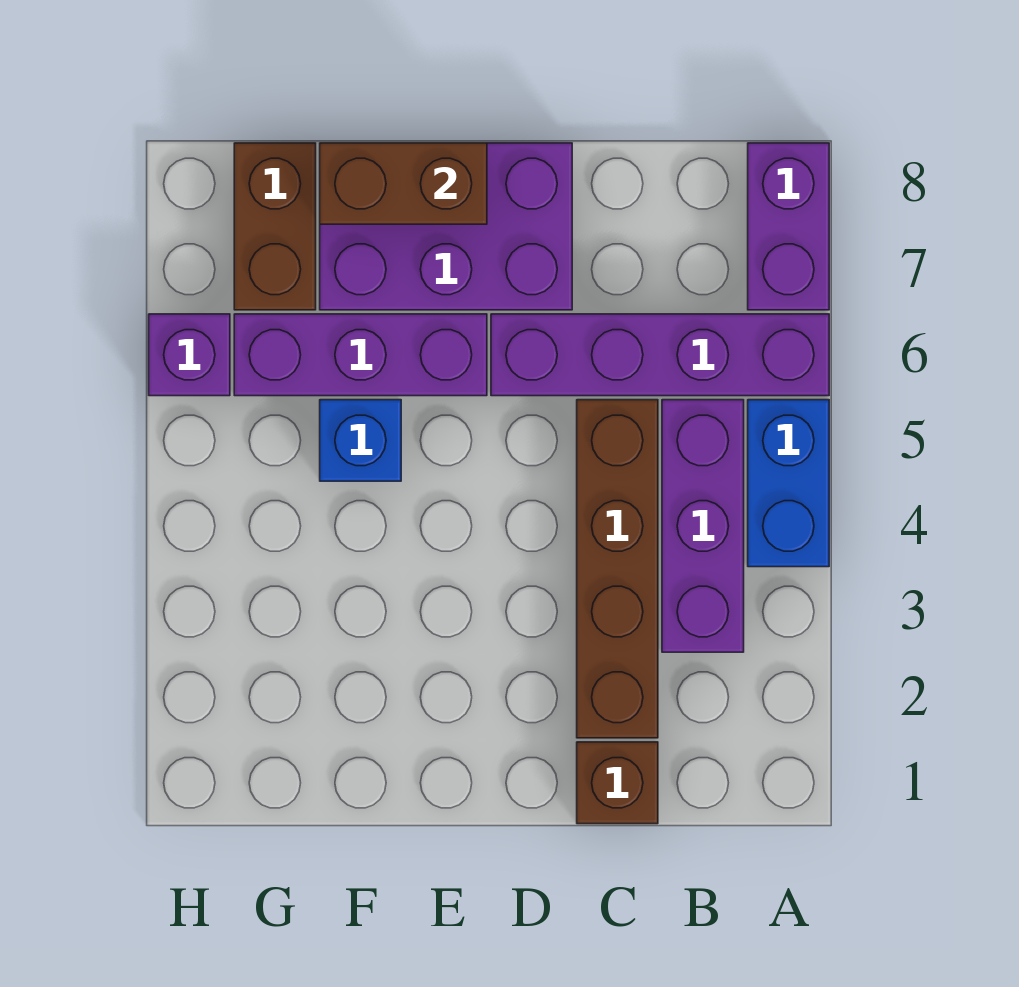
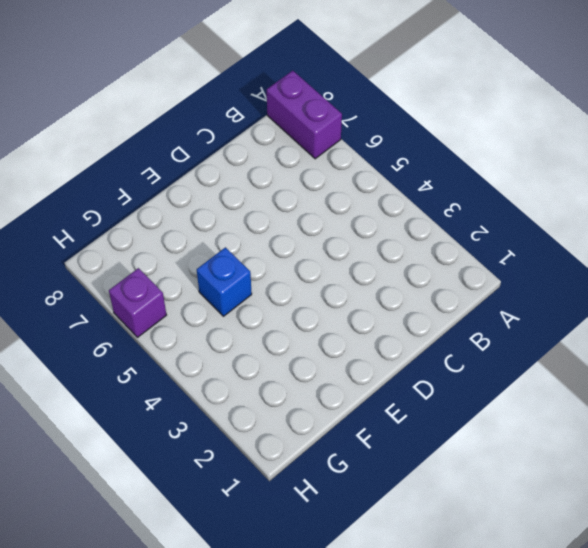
none -> blue 1x2 brick [748,400,829,567]
none -> purple 1x4 brick [491,314,829,396]
none -> purple 1x3 brick [662,400,744,652]

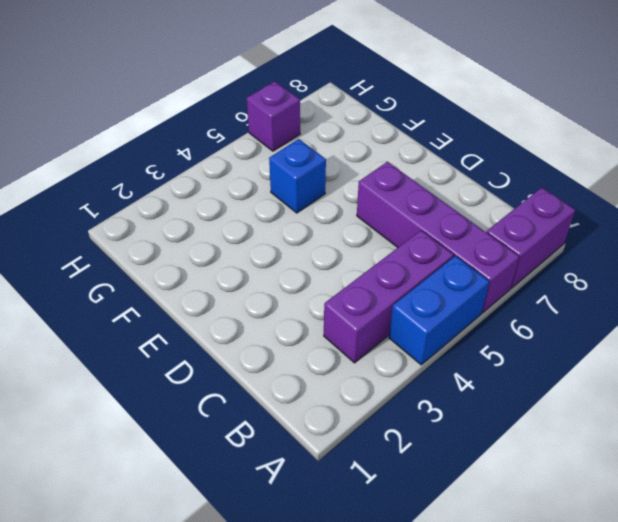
none -> brown 1x1 brick [577,742,658,824]
none -> brown 1x4 brick [577,400,658,738]
none -> purple 2x3 brick [320,143,572,310]

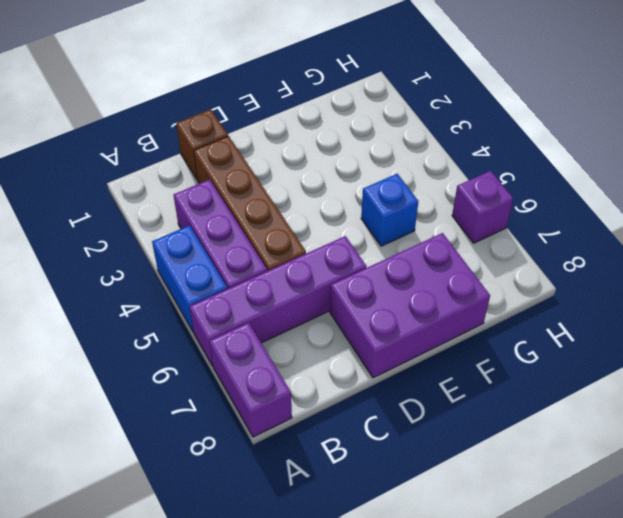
none -> purple 1x3 brick [234,314,487,396]
none -> brown 1x2 brick [234,143,316,310]
none -> brown 1x2 brick [320,143,487,224]

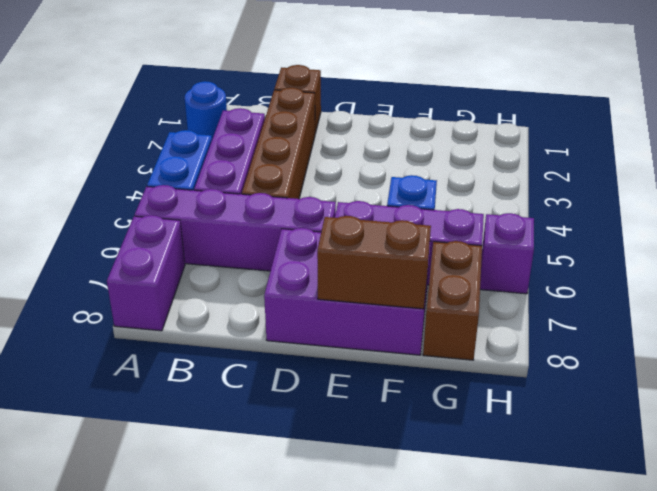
blue 1x1 round brick [184,81,227,139] -> none

